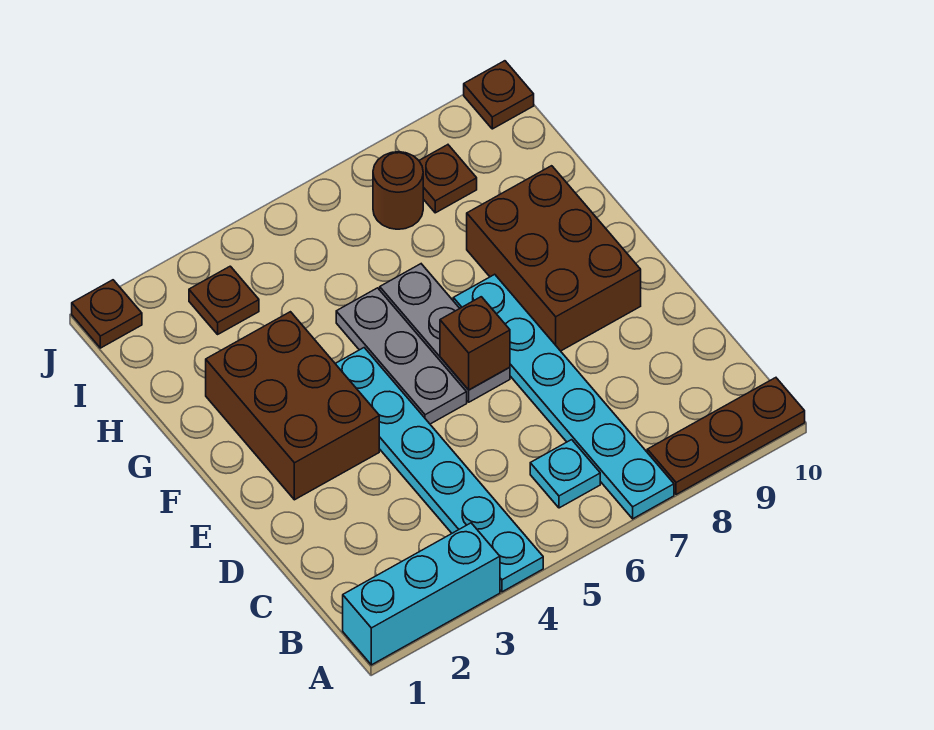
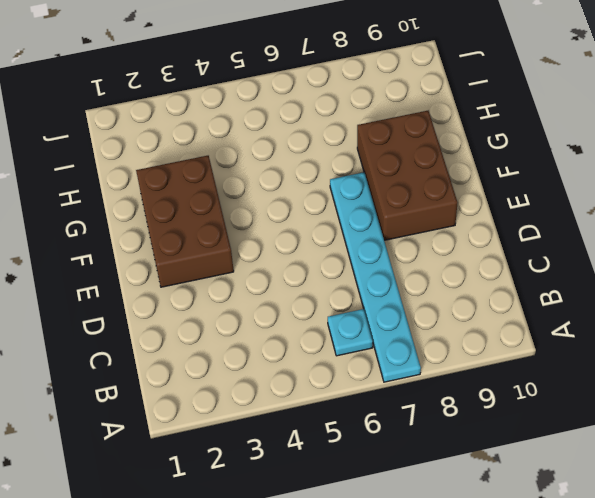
none -> cyan 1x3 brick [343,523,500,665]
none -> cyan 1x6 plate [335,348,543,592]
none -> brown 1x3 plate [647,378,805,495]

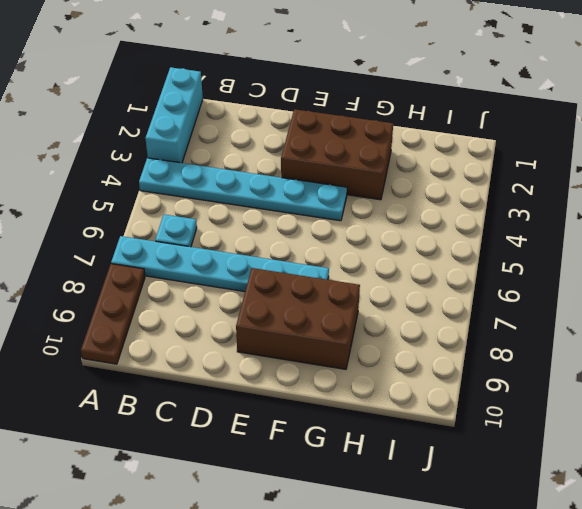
none -> grey 1x3 plate [336,288,467,424]
none -> grey 1x3 plate [380,264,510,402]
none -> brown 1x1 plate [189,266,259,334]

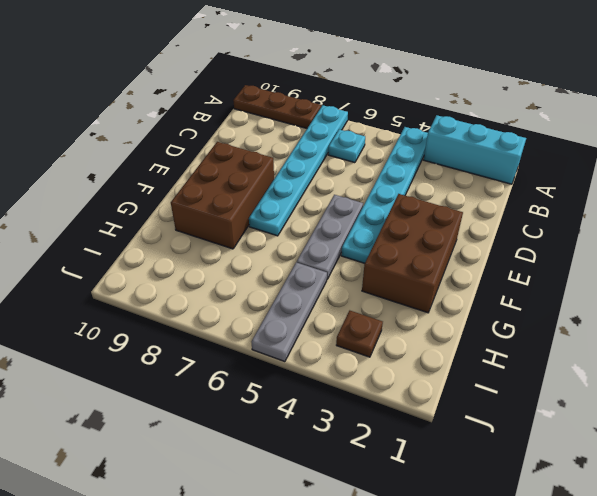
grey 1x3 plate [252,262,327,362] -> grey 1x3 plate moved to [380,264,510,402]
none -> brown 1x1 round brick [373,152,423,229]
none -> brown 1x1 plate [419,145,477,213]
none -> brown 1x1 plate [72,280,142,348]

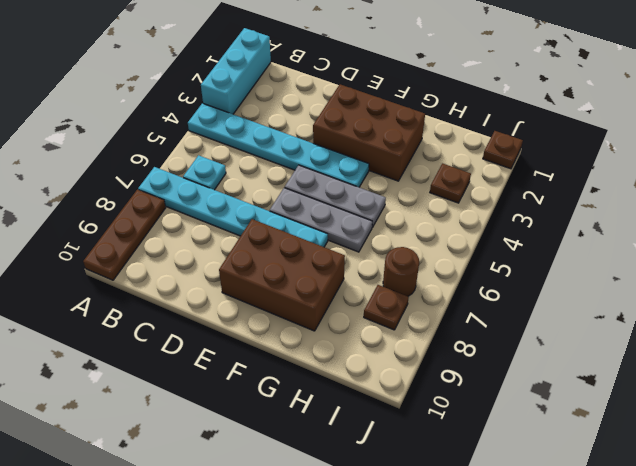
none -> brown 1x1 plate [464,61,534,129]
none -> brown 1x1 brick [440,297,510,390]

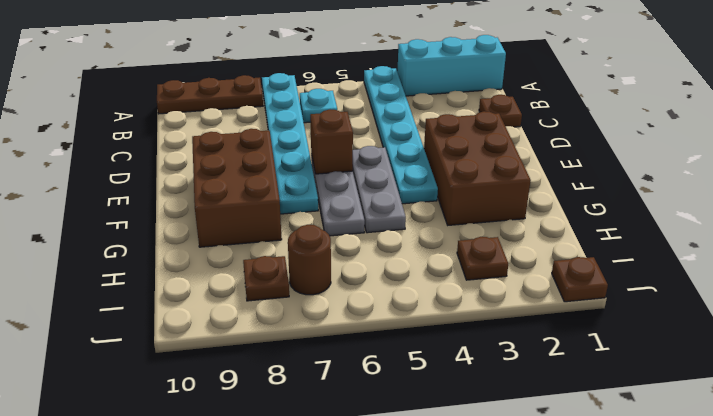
brown 1x1 plate [479,95,522,127] -> brown 1x1 plate moved to [464,61,534,129]

